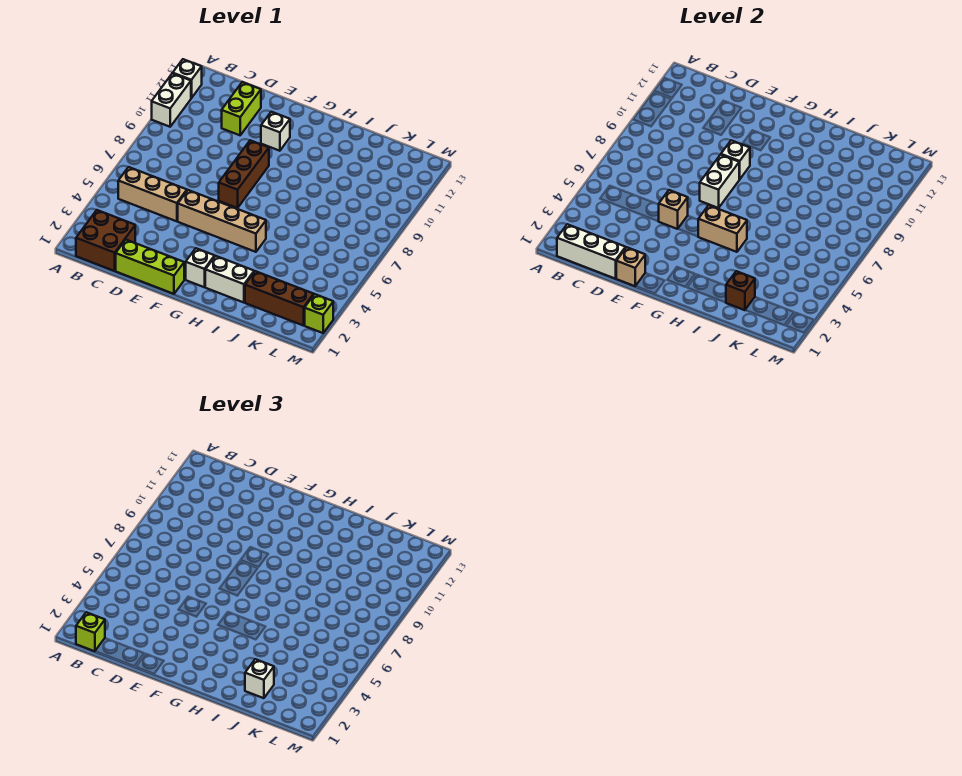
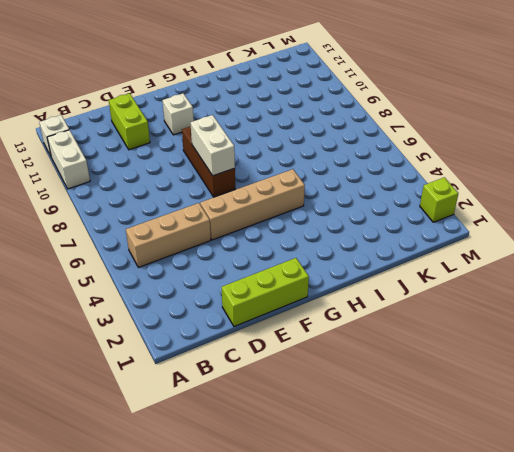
none -> brown 2x2 brick [76,210,135,271]
none -> white 1x1 brick [186,248,215,287]
none -> white 1x2 brick [205,256,255,303]

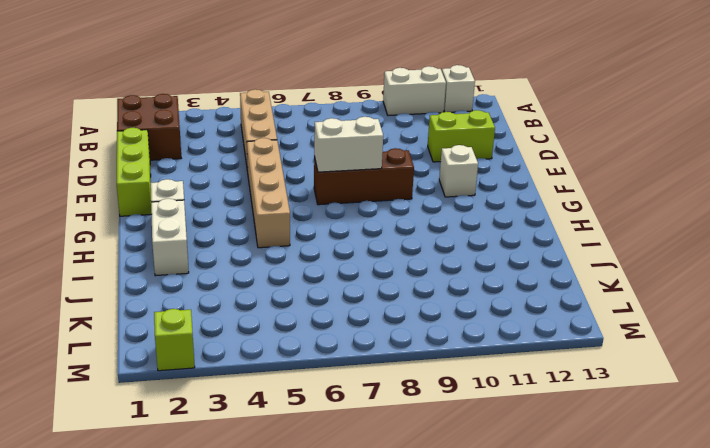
none -> brown 1x3 brick [245,271,314,326]
none -> white 1x3 brick [557,224,626,279]
none -> tan 1x1 brick [616,247,645,286]

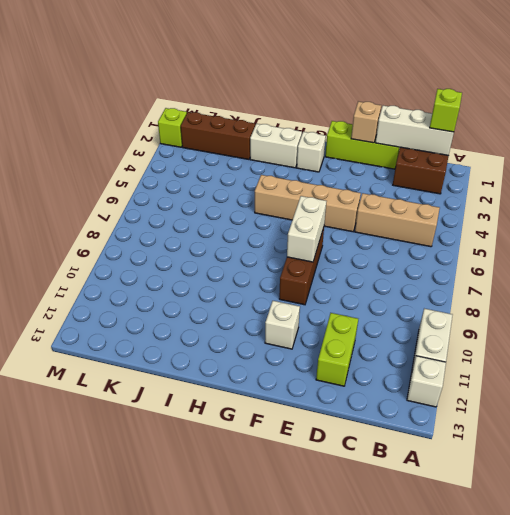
none -> tan 1x1 brick [659,190,688,229]
none -> white 1x1 brick [721,140,750,179]
none -> tan 1x2 brick [698,205,747,252]

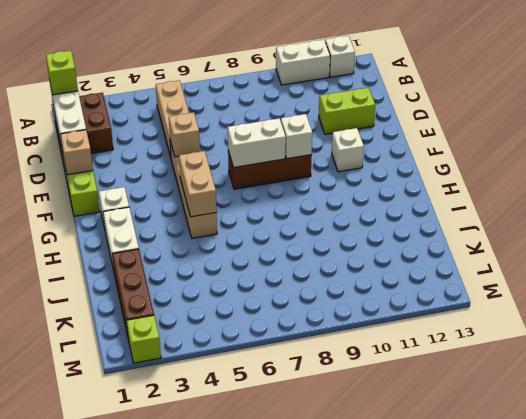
none -> brown 1x1 brick [726,271,755,310]
none -> white 1x1 brick [245,659,274,698]

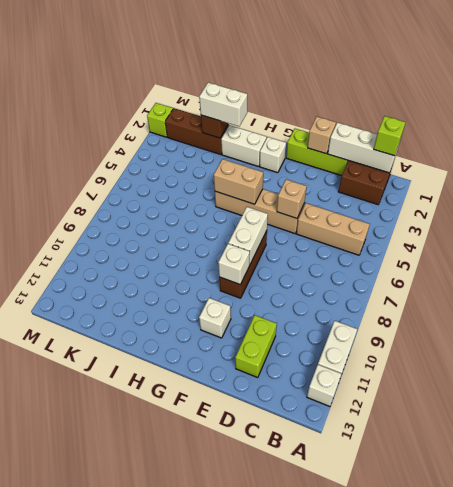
white 1x2 brick [199,83,247,126] -> white 1x1 brick [245,659,274,698]

